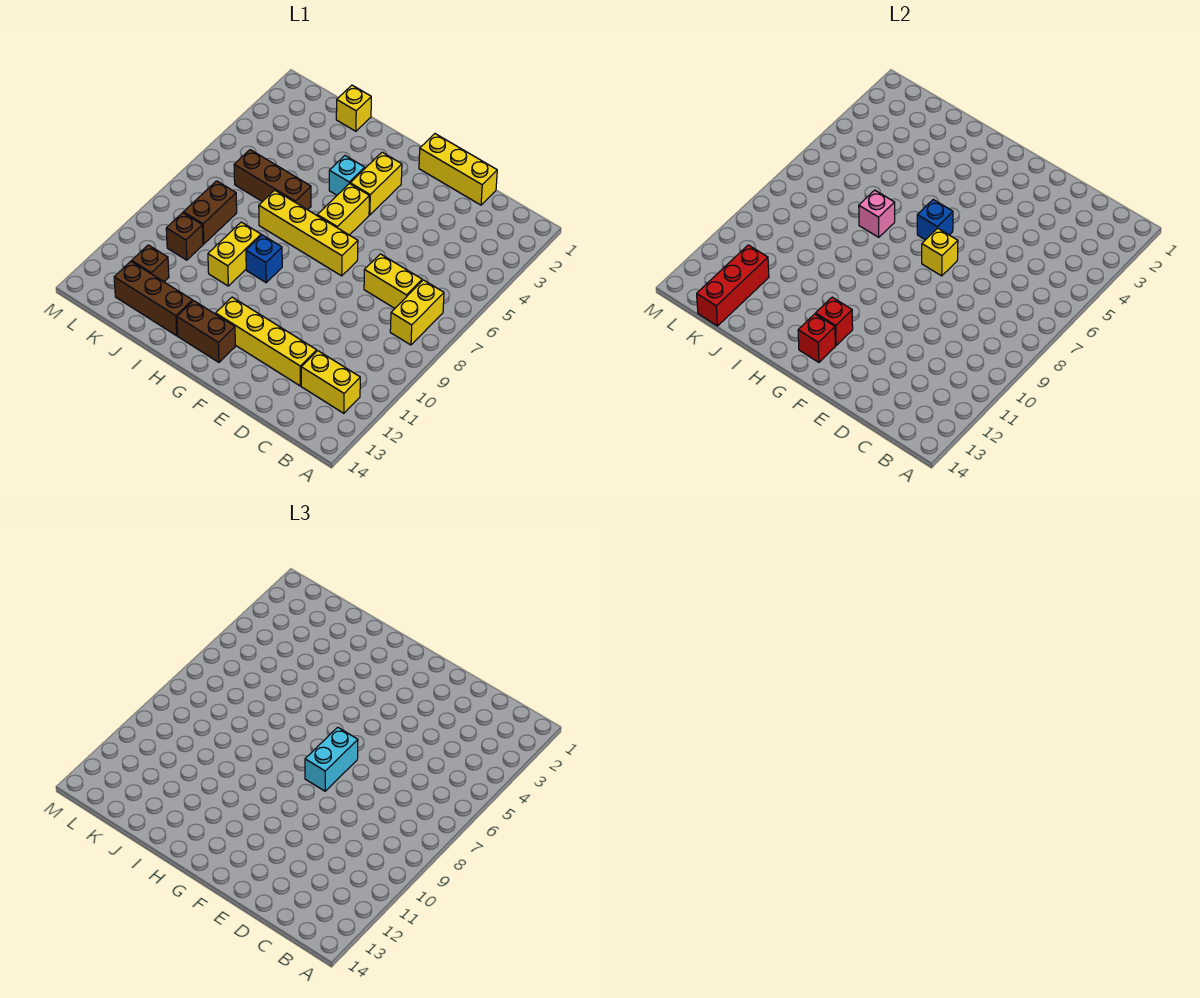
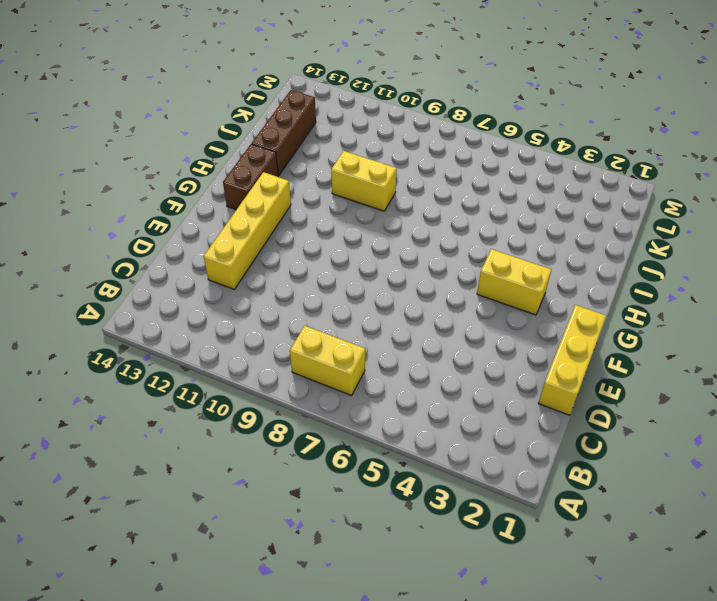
none -> yellow 1x2 brick [301,351,360,413]
none -> yellow 1x2 brick [364,254,422,308]
none -> yellow 1x4 brick [259,190,358,276]

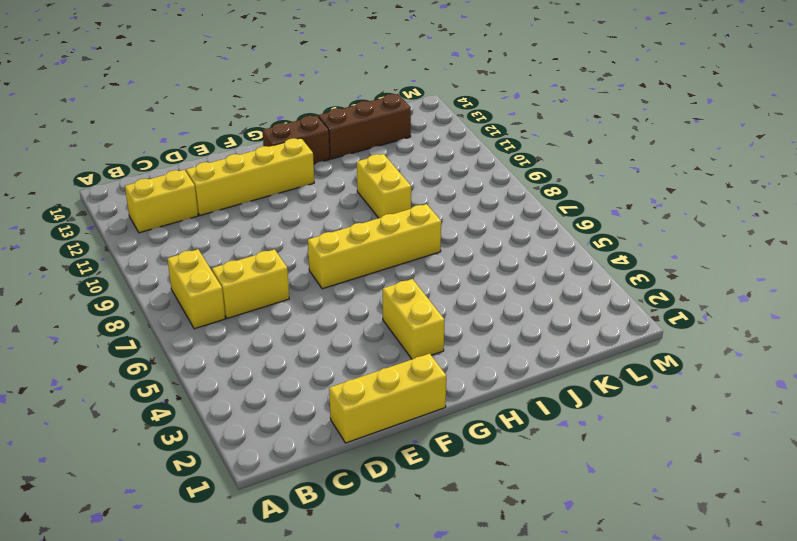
none -> yellow 1x2 brick [317,184,370,235]
none -> cyan 1x1 brick [329,156,365,195]
none -> blue 1x1 brick [246,235,282,283]

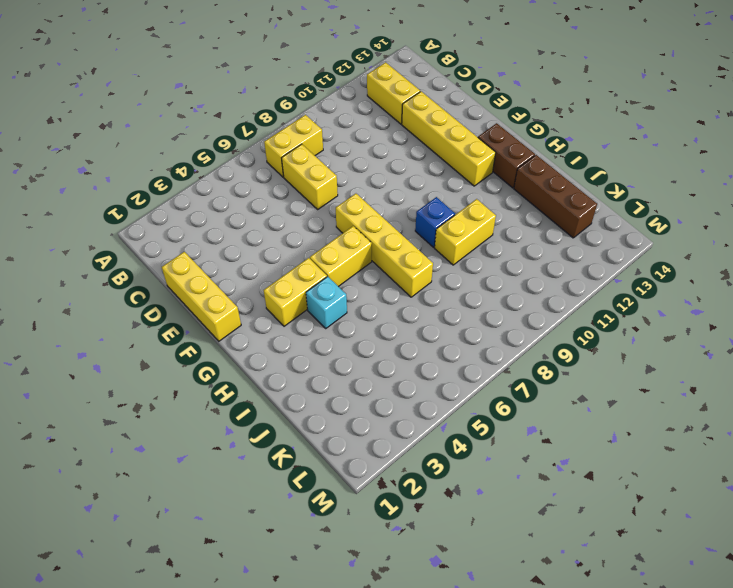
none -> brown 1x3 brick [234,150,311,210]
none -> yellow 1x1 brick [336,85,371,131]
none -> brown 1x2 brick [184,181,237,244]

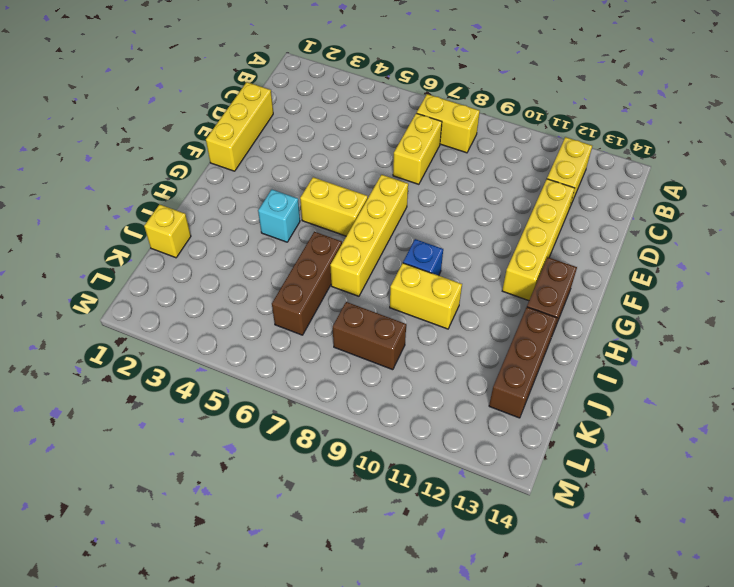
none -> yellow 1x2 brick [350,152,402,215]
none -> brown 1x1 brick [166,213,203,260]
none -> brown 1x1 brick [132,245,169,282]

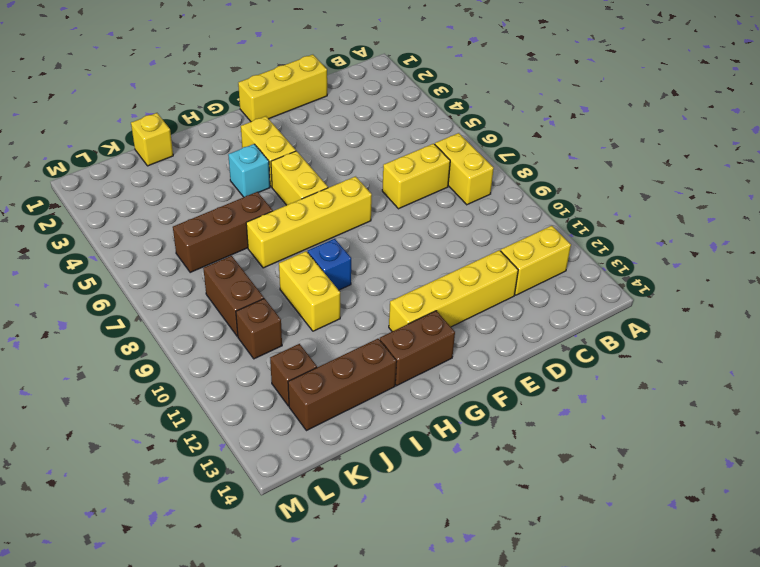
none -> yellow 1x1 brick [922,228,958,276]
none -> blue 1x1 brick [917,200,953,240]
none -> red 1x1 brick [816,297,853,345]

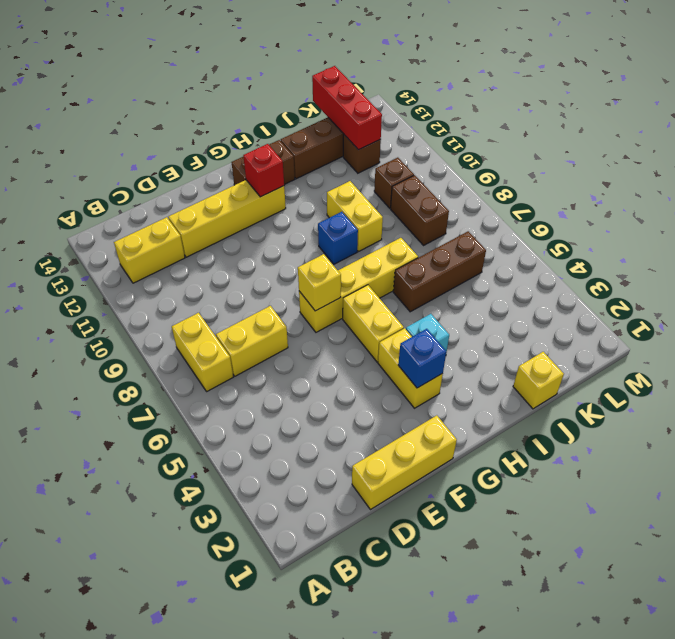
blue 1x1 brick [398,329,446,388] -> blue 1x1 brick moved to [917,200,953,240]
none -> red 1x1 brick [798,314,835,362]
none -> pink 1x1 brick [859,190,895,237]
none -> cyan 1x2 brick [305,727,358,791]

